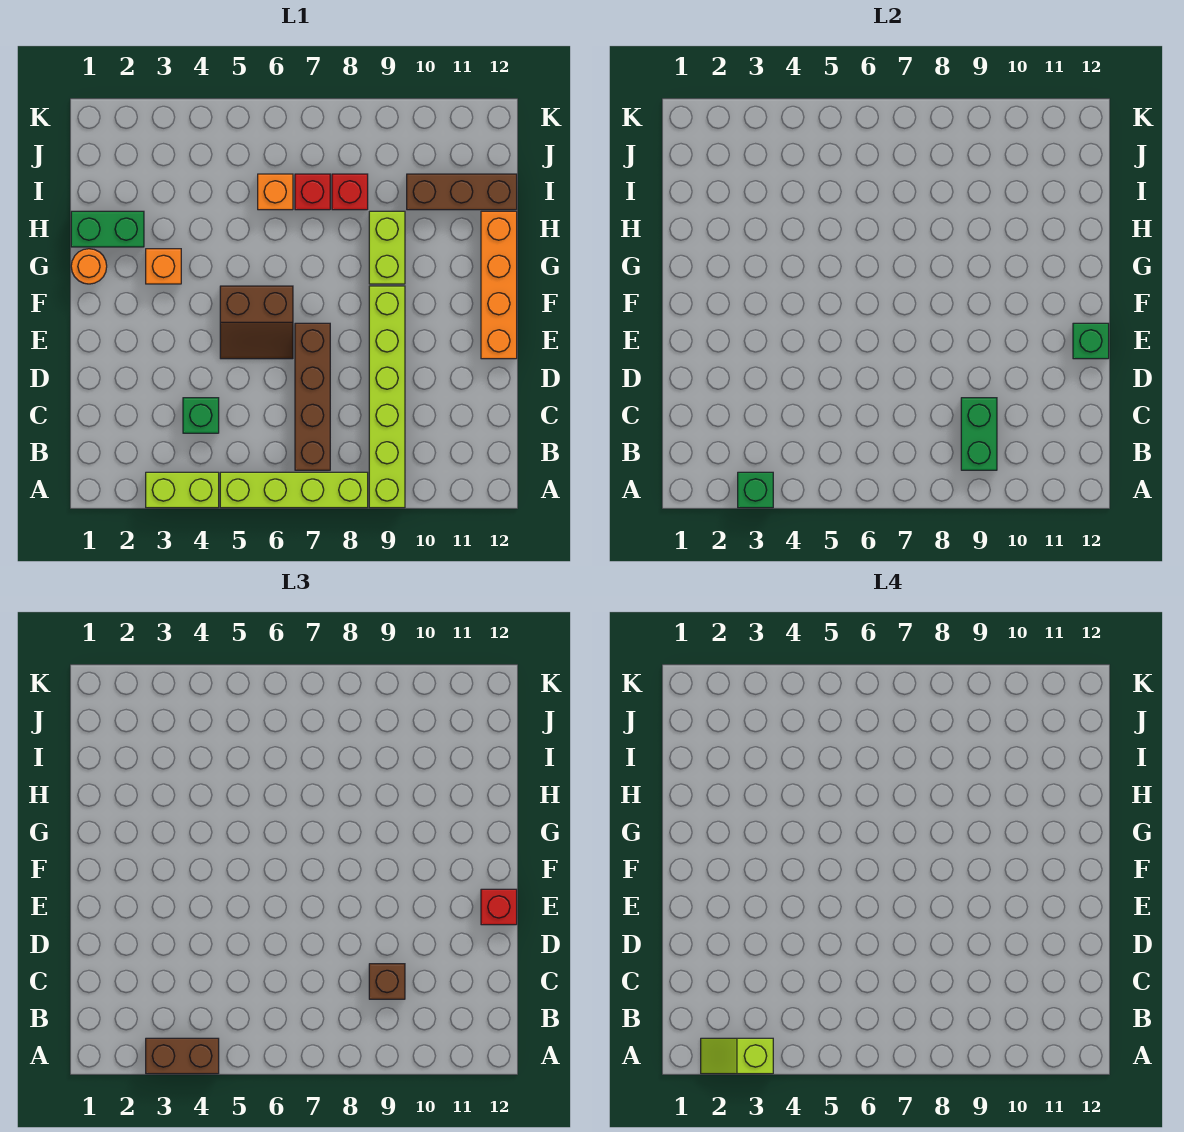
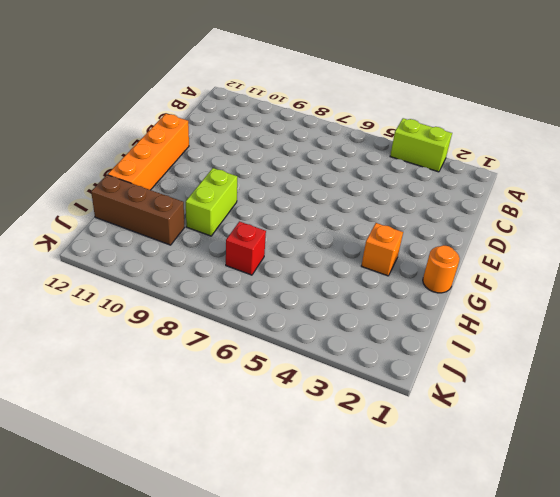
none -> lime 1x4 brick [220,472,368,508]
none -> lime 1x6 brick [369,286,405,508]
none -> brown 1x4 brick [295,323,330,470]

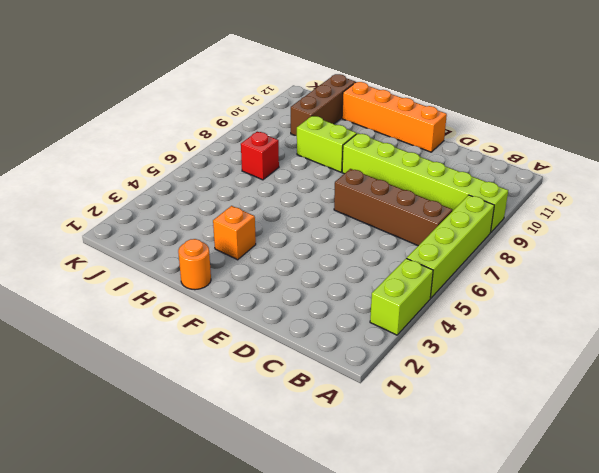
none -> green 1x1 brick [183,398,219,433]
none -> brown 2x2 slope [220,286,293,359]
none -> green 1x2 brick [71,211,144,247]

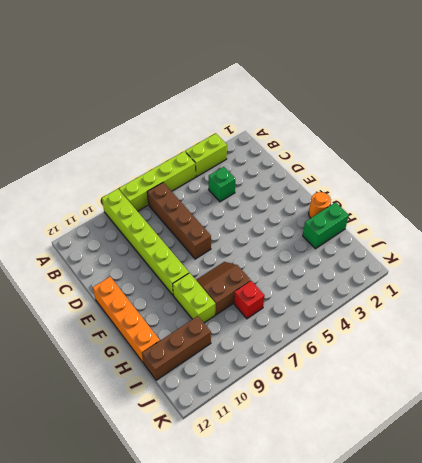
brown 2x2 slope [196,262,251,315] -> brown 2x2 slope moved to [220,286,293,359]
none -> orange 1x1 brick [146,249,181,284]
none -> orange 1x1 brick [258,174,293,210]
none -> red 1x1 brick [332,174,368,210]

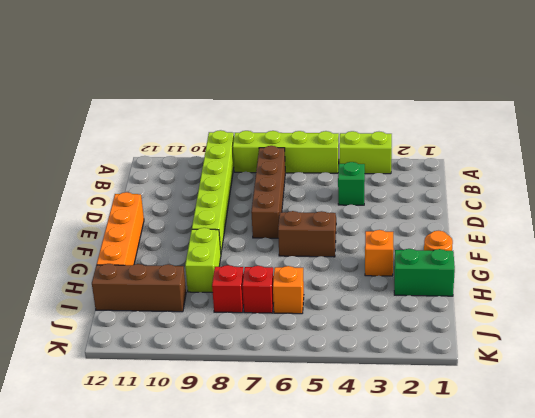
none -> green 1x1 brick [738,472,773,508]
none -> green 1x2 brick [961,398,997,470]
none -> green 1x1 brick [1073,323,1109,359]

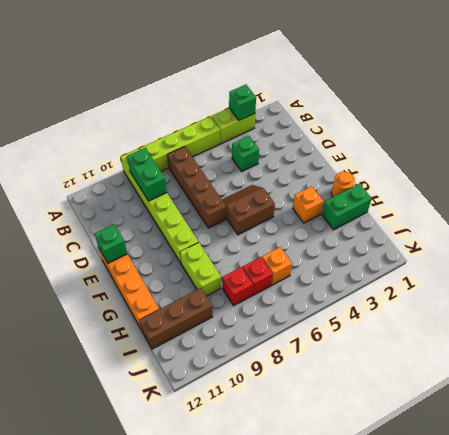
none -> brown 1x2 brick [146,1038,219,1074]
none -> brown 1x1 brick [369,964,405,999]
none -> red 1x1 brick [481,889,517,925]

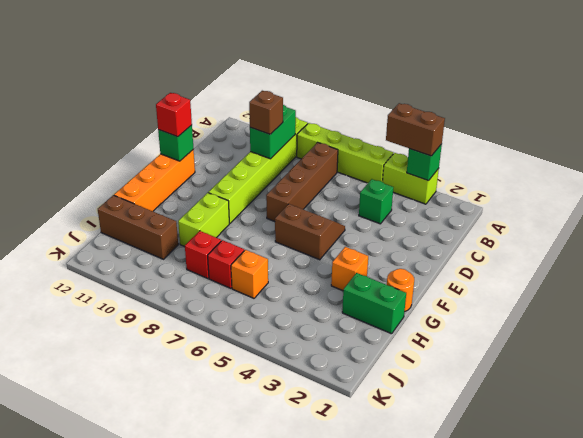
none -> lime 1x2 slope [701,1038,773,1074]

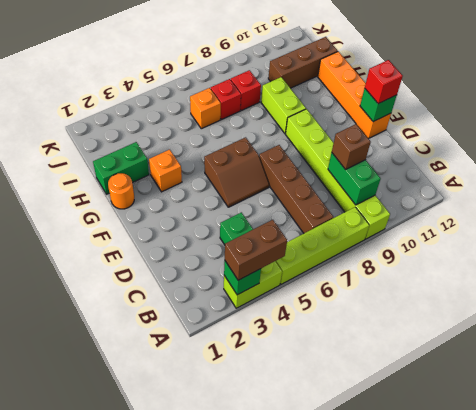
none -> lime 1x2 slope [701,1038,773,1074]

